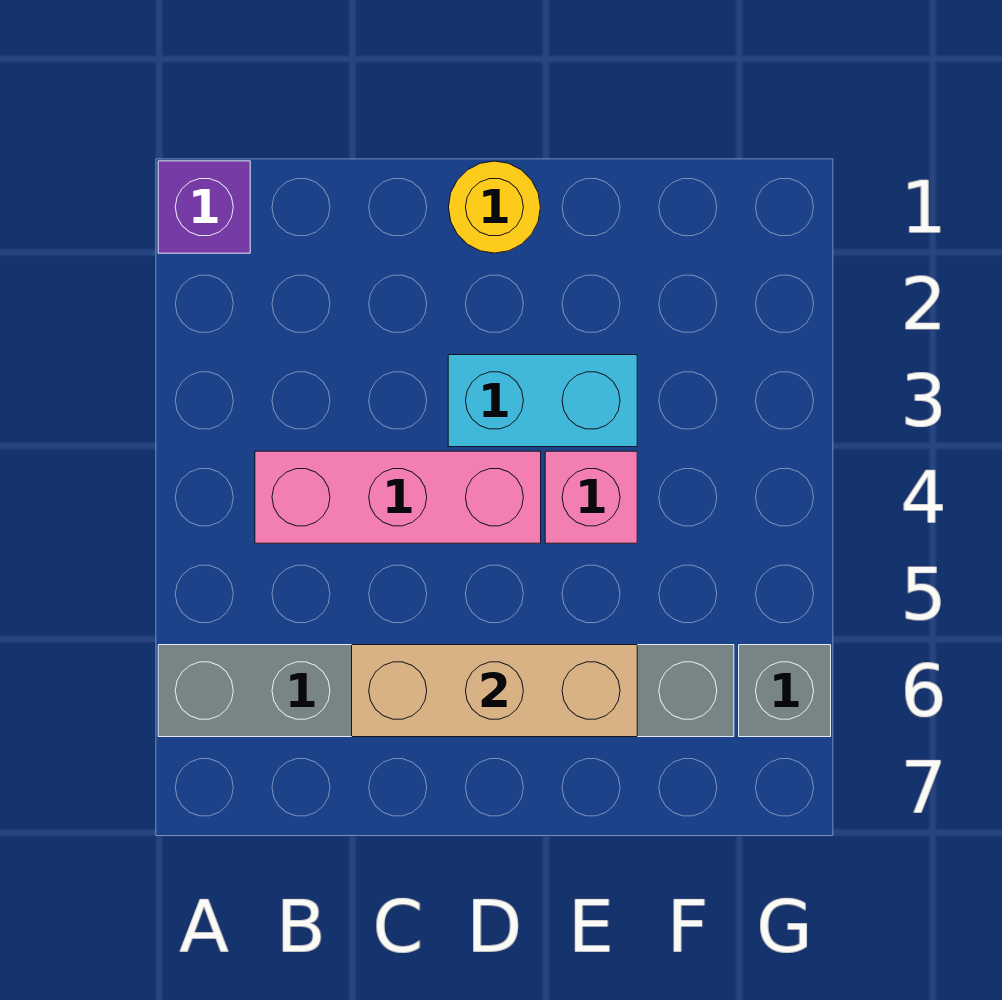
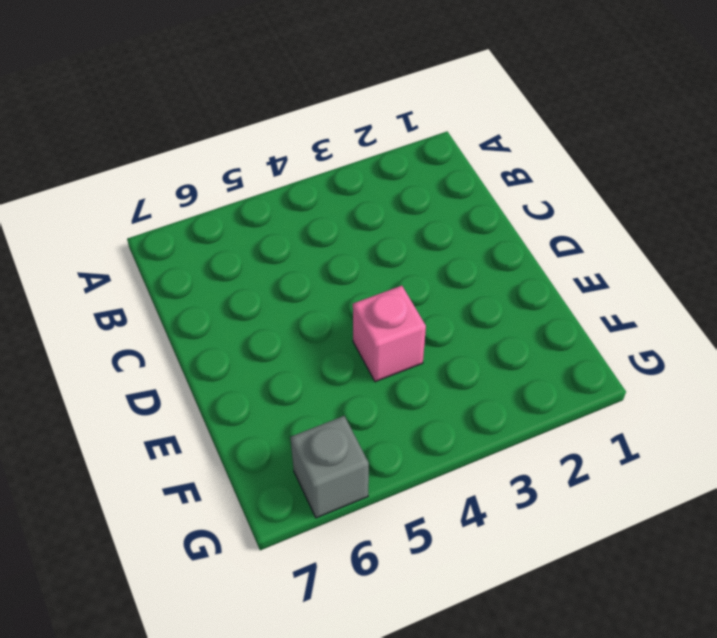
none -> purple 1x1 brick [158,161,250,253]
none -> grey 1x6 brick [158,645,734,737]

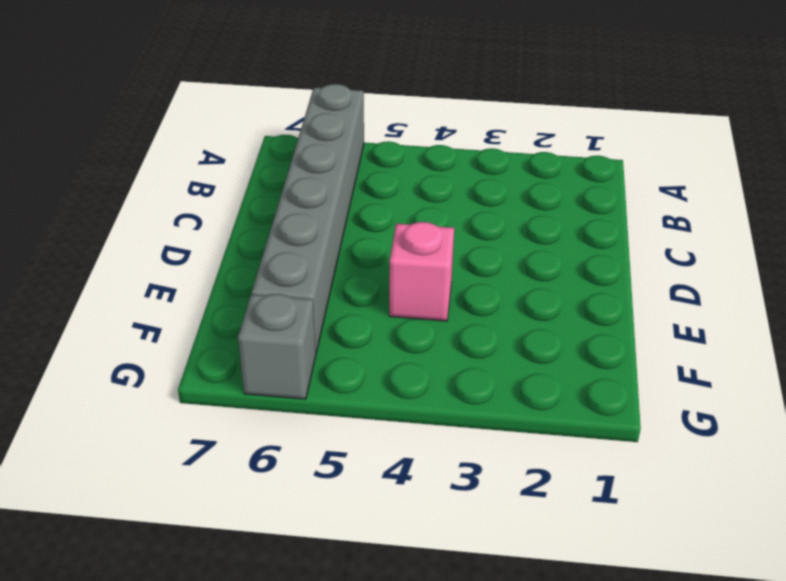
none -> purple 1x1 brick [158,161,250,253]
none -> pink 1x3 brick [255,451,541,543]

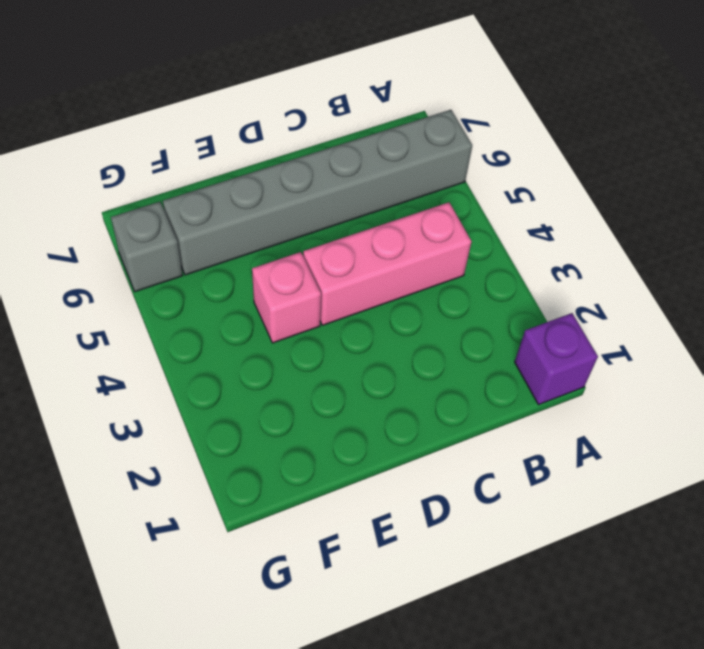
none -> yellow 1x1 round brick [449,161,540,253]
none -> cyan 1x2 brick [448,355,637,447]

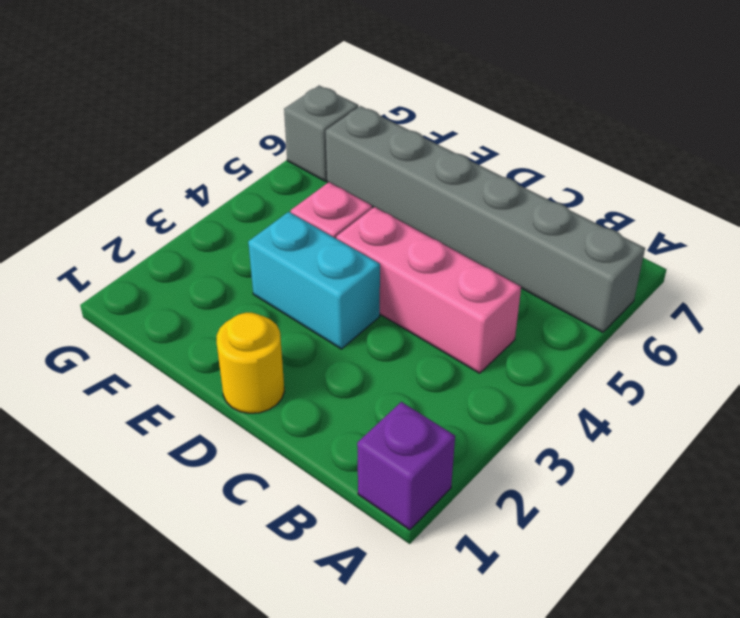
none -> tan 1x3 brick [352,645,637,737]

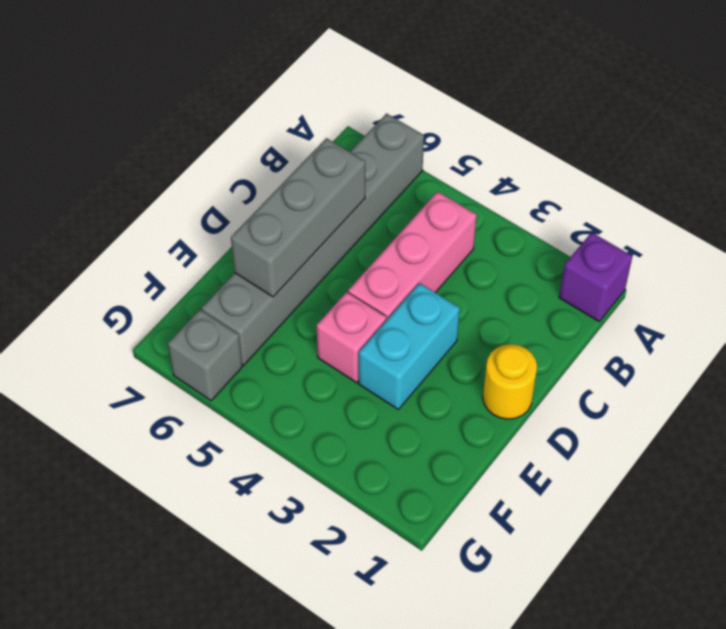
grey 1x3 brick [231,138,365,297] -> tan 1x3 brick [352,645,637,737]

